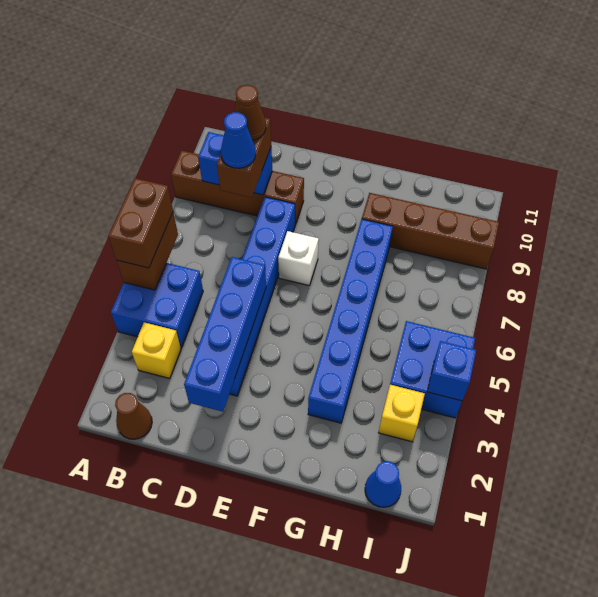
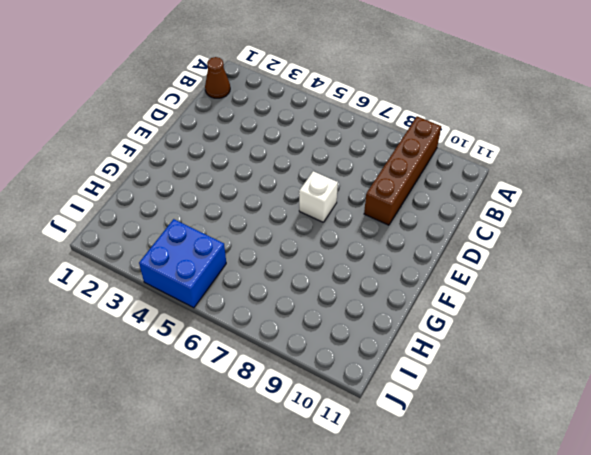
none -> blue 2x2 brick [111,263,203,348]
none -> yellow 1x1 brick [132,322,181,379]
none -> blue 1x6 brick [230,197,295,396]

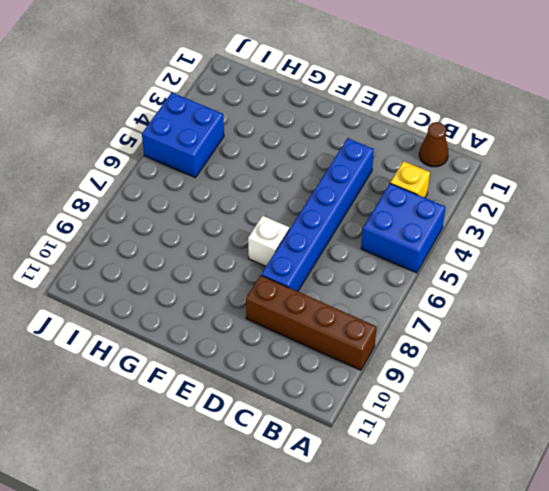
none -> blue 1x6 brick [308,219,393,423]
none -> brown 1x4 brick [362,193,499,269]
none -> blue 1x1 cone [365,462,401,507]

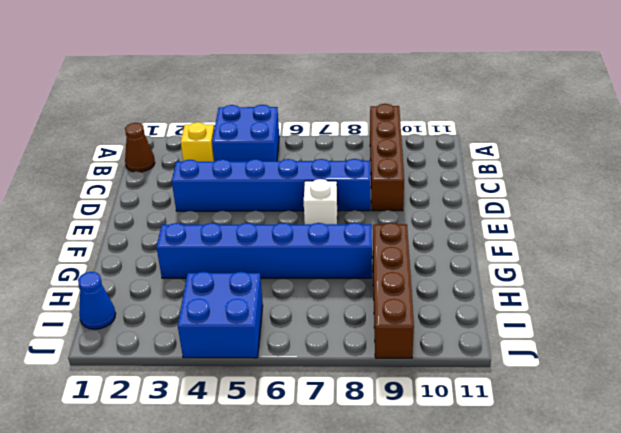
none -> yellow 1x1 brick [379,385,425,442]
none -> brown 1x2 brick [116,213,178,290]
none -> blue 1x2 brick [198,132,272,195]

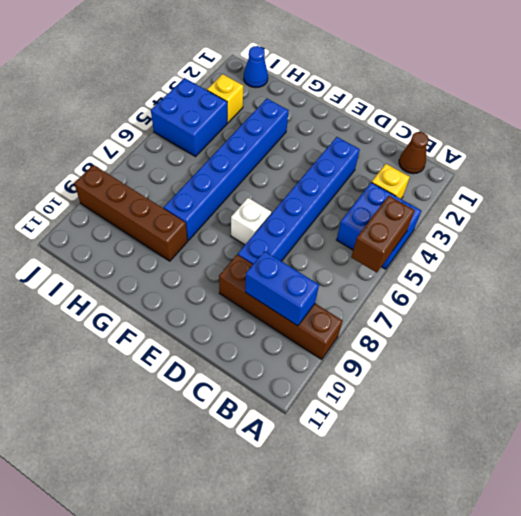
none -> blue 1x4 brick [184,257,266,412]
none -> blue 1x1 brick [427,341,476,401]
none -> brown 1x2 brick [108,178,173,268]

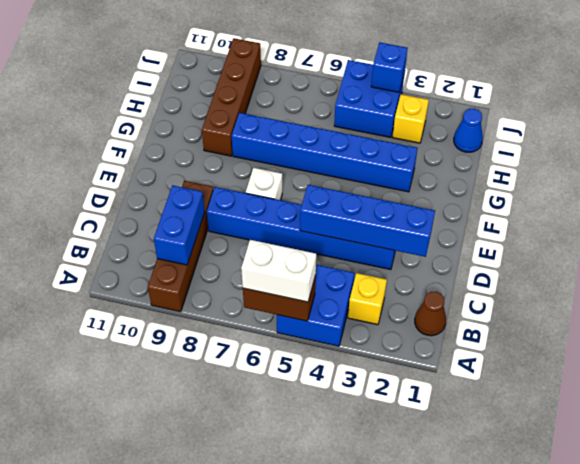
white 1x2 brick [241,240,316,302] -> brown 1x2 brick [108,178,173,268]
none -> brown 1x2 brick [217,118,271,197]
none -> blue 1x1 cone [221,112,256,168]
none -> brown 1x1 cone [234,85,266,140]

